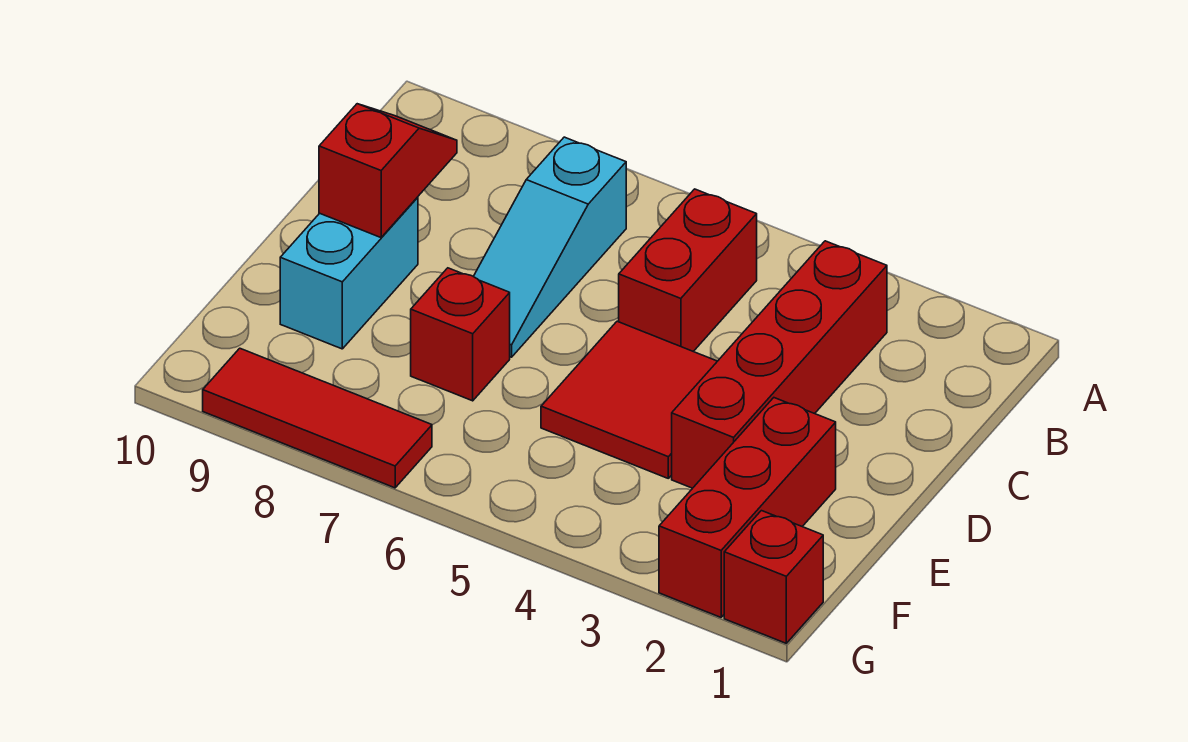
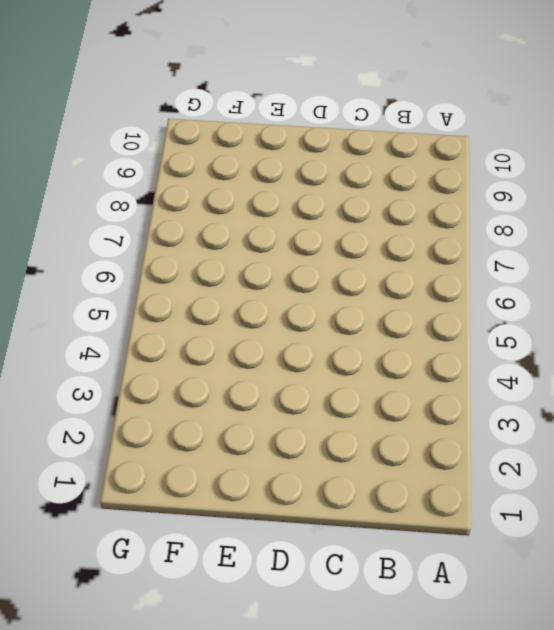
none -> red 1x4 brick [672,241,887,488]
none -> red 1x2 brick [619,189,757,352]

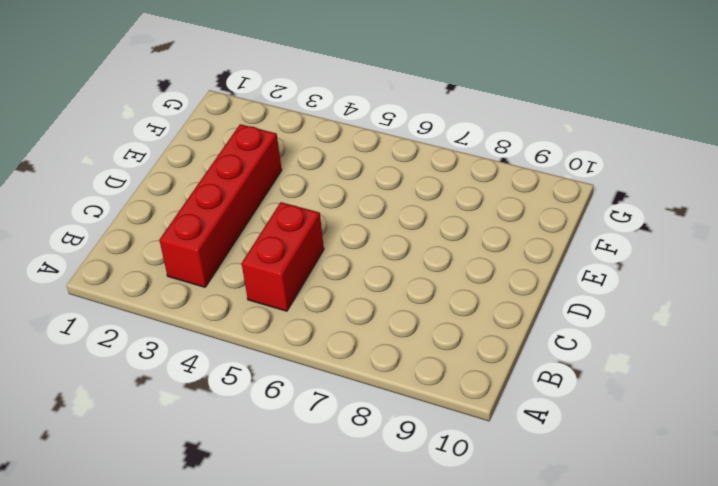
none -> cyan 1x3 slope [473,137,626,357]
none -> red 2x2 tile [541,321,717,478]

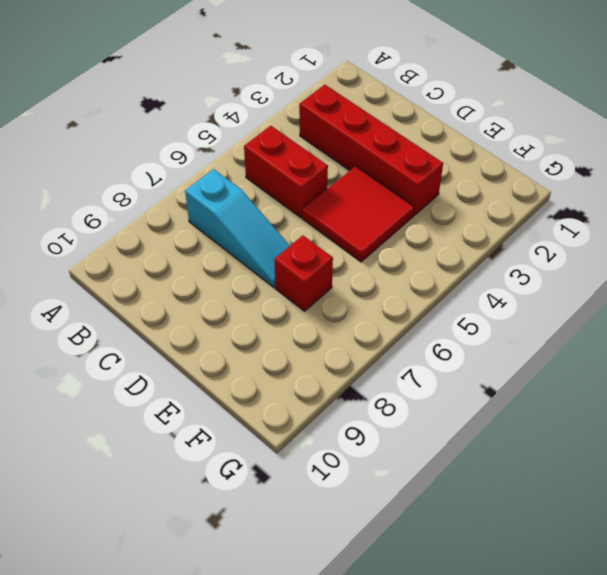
none -> cyan 1x2 brick [280,197,418,349]
none -> red 1x3 brick [659,398,836,617]

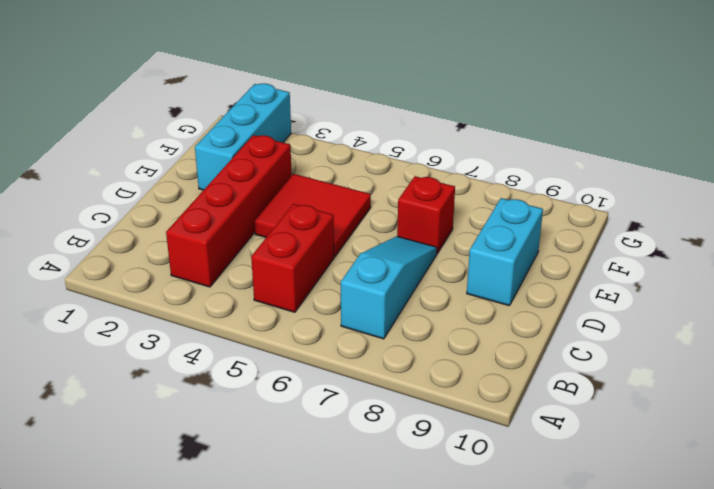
cyan 1x3 brick [195,83,291,190] -> red 1x3 brick [659,398,836,617]
none -> red 1x1 brick [724,511,823,643]
none -> red 1x3 tile [203,348,432,488]

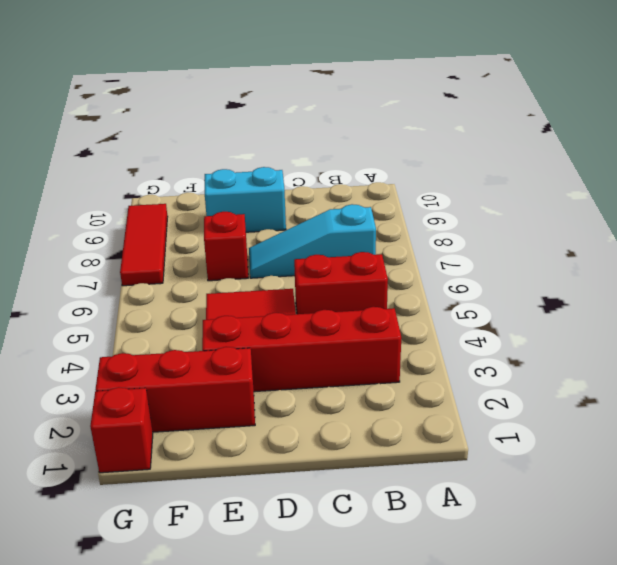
none -> red 1x2 slope [319,104,457,238]

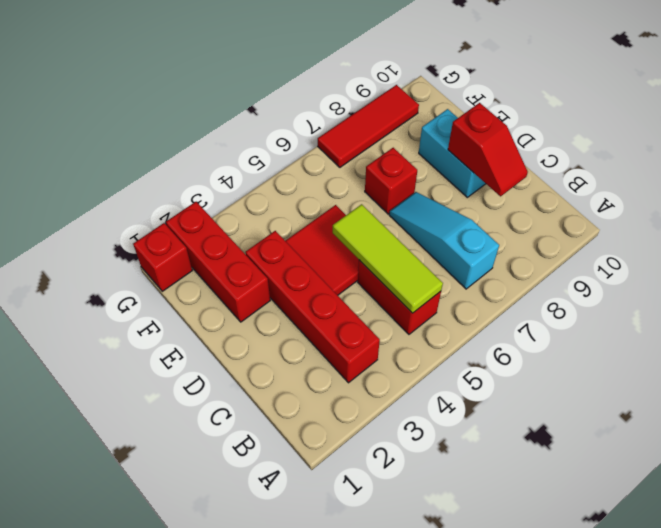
lime 1x3 tile [333,204,443,313] -> none

